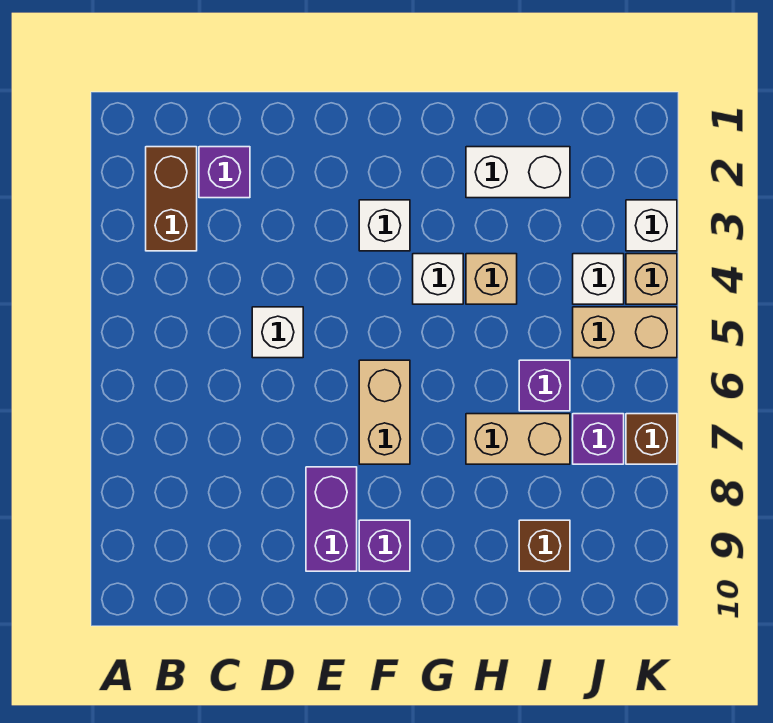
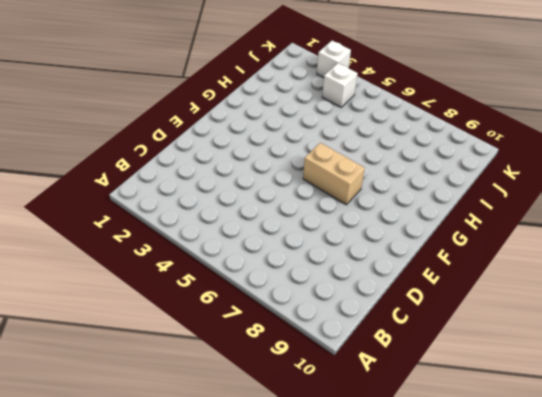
none -> brown 1x2 brick [146,147,197,251]
none -> purple 1x1 brick [199,147,250,198]
none -> white 1x1 brick [252,307,303,358]

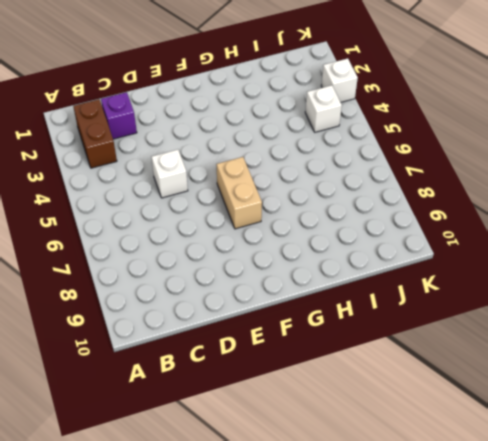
none -> purple 1x2 brick [306,467,357,571]
none -> white 1x1 brick [359,200,410,251]
none -> purple 1x1 brick [359,520,410,571]

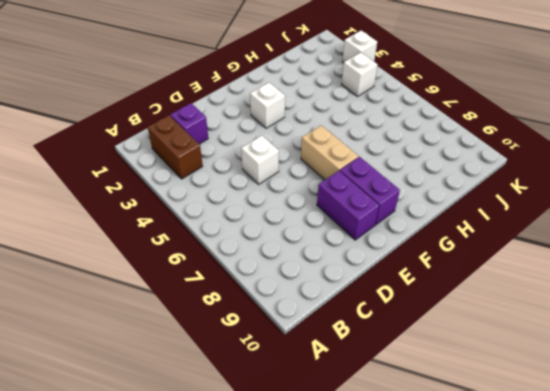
purple 1x2 brick [340,157,400,225] -> purple 1x1 brick [359,520,410,571]
none -> white 1x1 brick [413,254,463,304]
none -> white 1x2 brick [466,147,570,198]
none -> tan 1x1 brick [466,254,517,304]

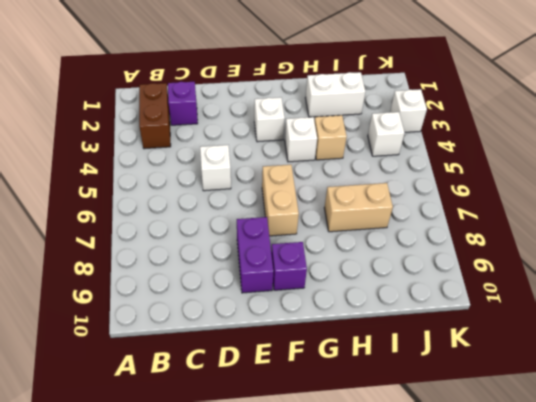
none -> purple 1x1 brick [519,360,570,411]
none -> brown 1x1 brick [519,520,570,571]
none -> tan 1x2 brick [573,307,677,358]

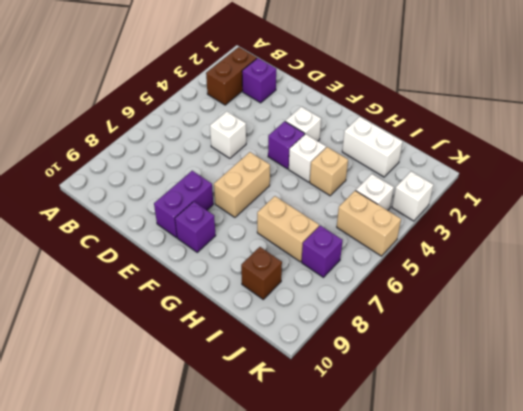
purple 1x1 brick [268,121,305,169] -> purple 1x1 brick moved to [519,360,570,411]
none -> tan 1x1 brick [626,254,677,304]
none -> brown 1x1 brick [626,414,677,464]

